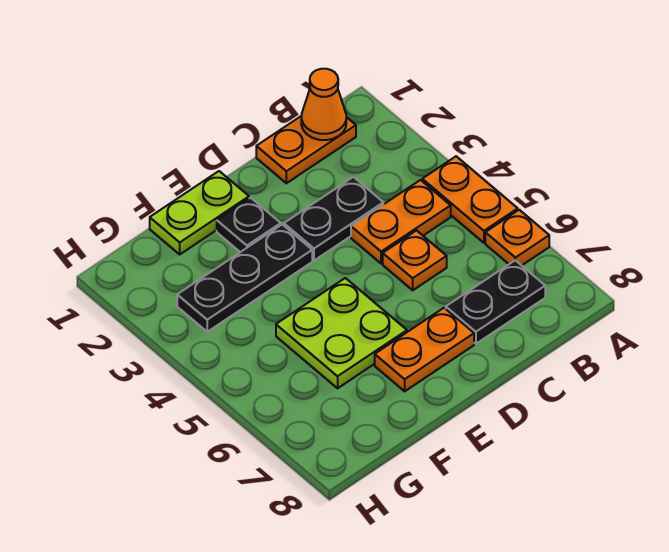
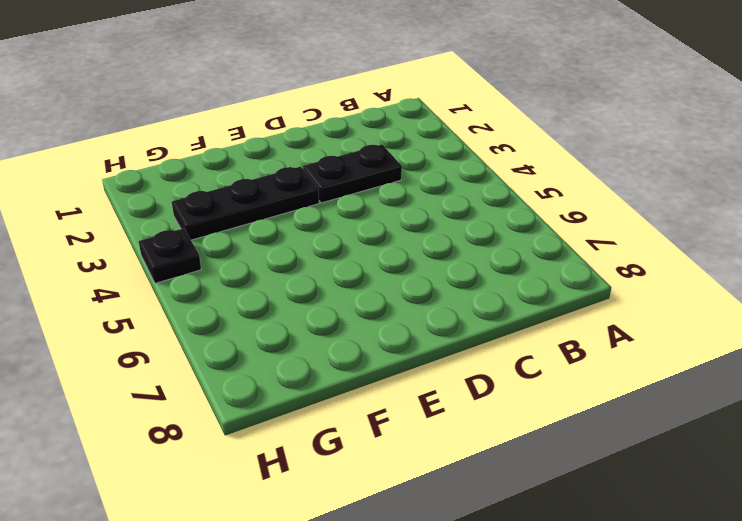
black 1x1 plate [139,228,201,283] -> black 1x1 plate moved to [217,198,281,252]
none -> orange 1x2 plate [422,156,518,243]
none -> orange 1x1 plate [485,210,549,265]
none -> orange 1x2 plate [256,116,356,183]

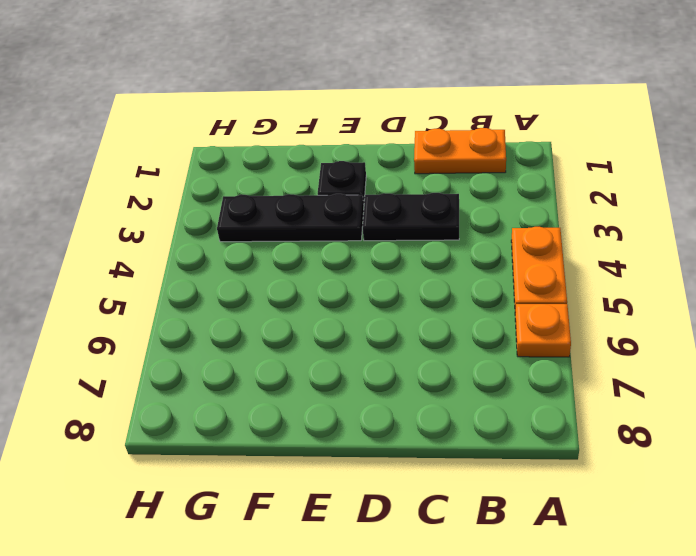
none -> orange 1x2 plate [351,180,451,264]
none -> black 1x2 plate [446,260,545,344]
none -> orange 1x1 plate [383,231,447,290]

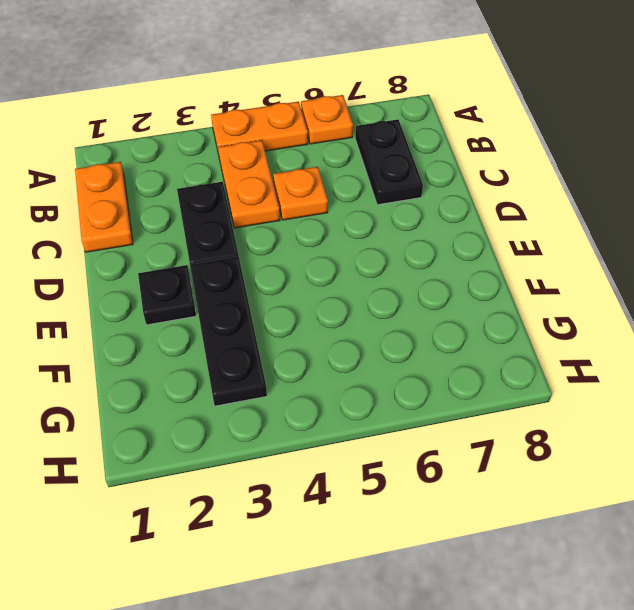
none -> orange 1x2 plate [375,308,474,391]
none -> lime 1x2 plate [150,171,249,254]
none -> lime 2x2 plate [276,278,407,388]

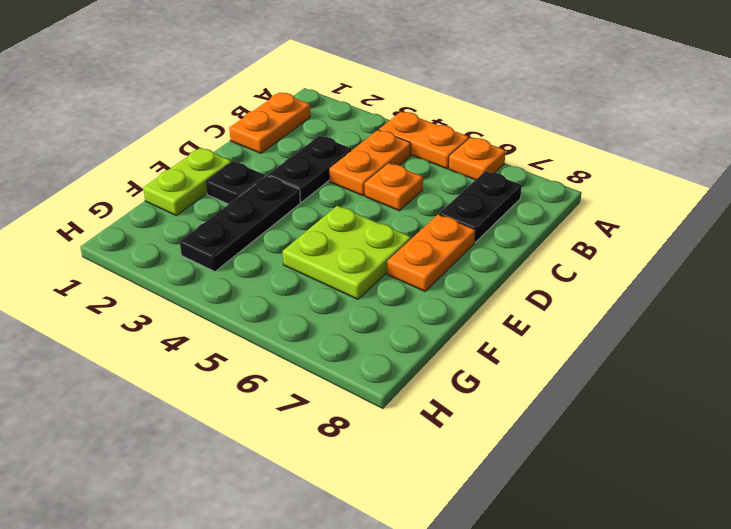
none -> orange 1x1 cone [301,69,346,140]

